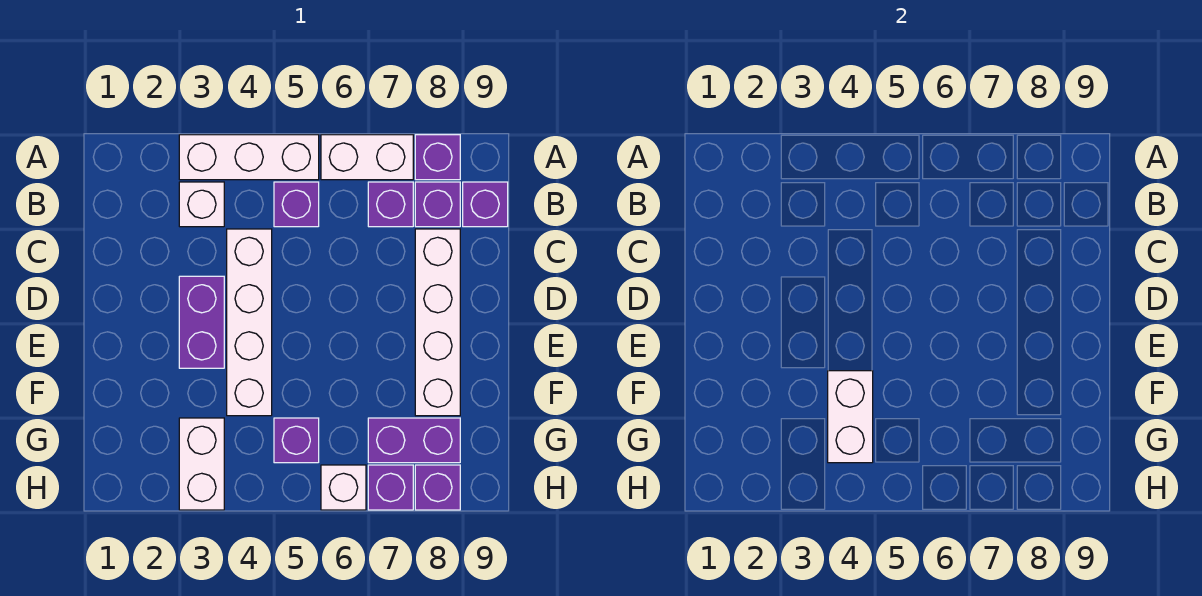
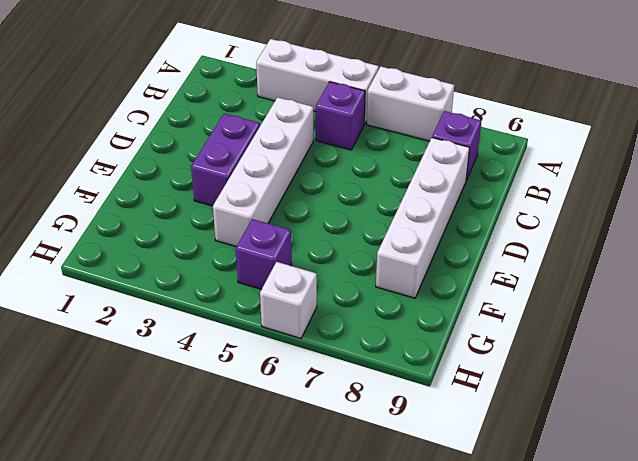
none -> purple 1x1 brick [415,135,460,180]
none -> white 1x1 brick [179,182,224,227]
none -> purple 1x1 brick [368,182,413,227]

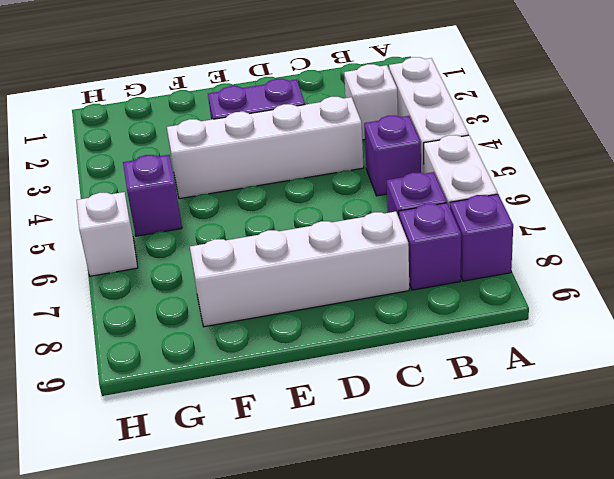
none -> purple 1x1 brick [463,182,508,227]
none -> white 1x2 brick [179,418,224,510]
none -> purple 1x2 brick [368,418,460,463]

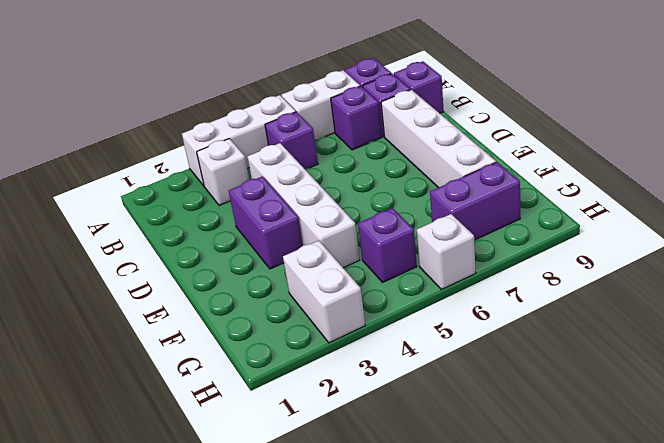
none -> purple 1x1 brick [368,465,413,510]
none -> purple 1x1 brick [415,465,460,510]
none -> white 1x2 brick [828,371,873,463]

